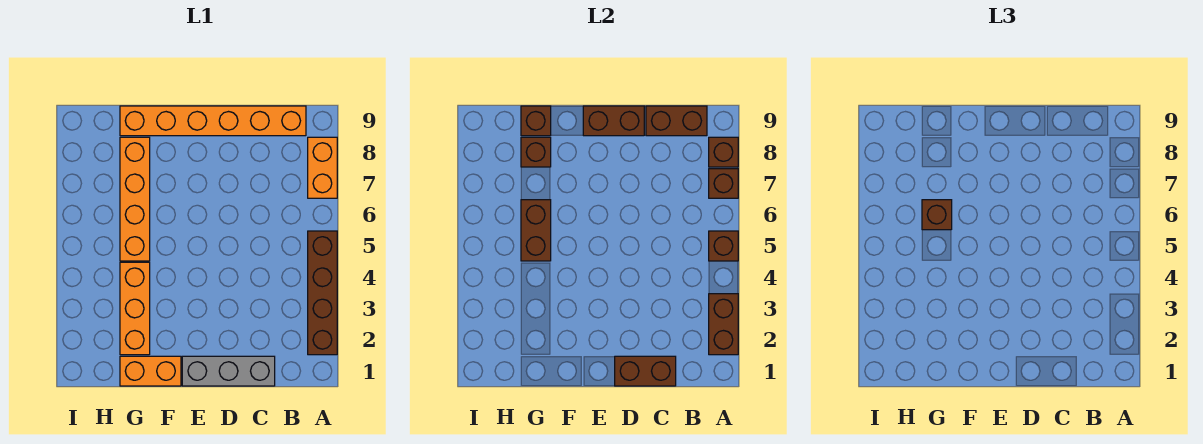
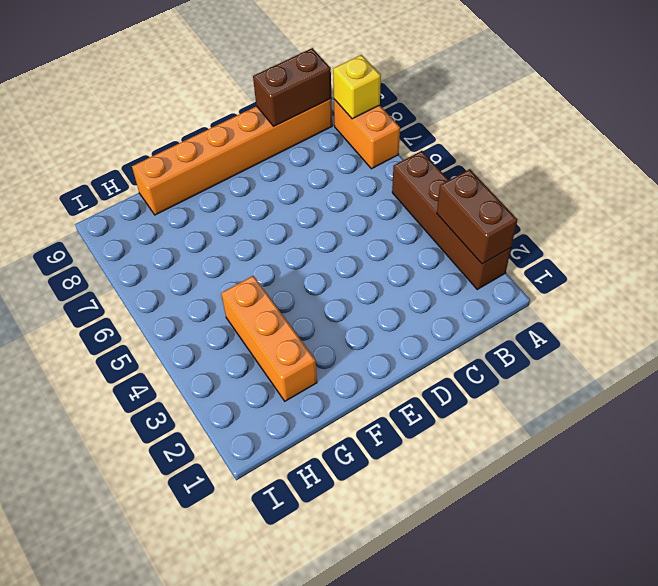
yellow 1x1 brick [333,55,381,119] -> brown 1x1 brick [709,137,738,167]
none -> grey 1x3 brick [182,356,275,386]
none -> orange 1x2 brick [120,356,181,386]
none -> orange 1x4 brick [120,137,150,261]

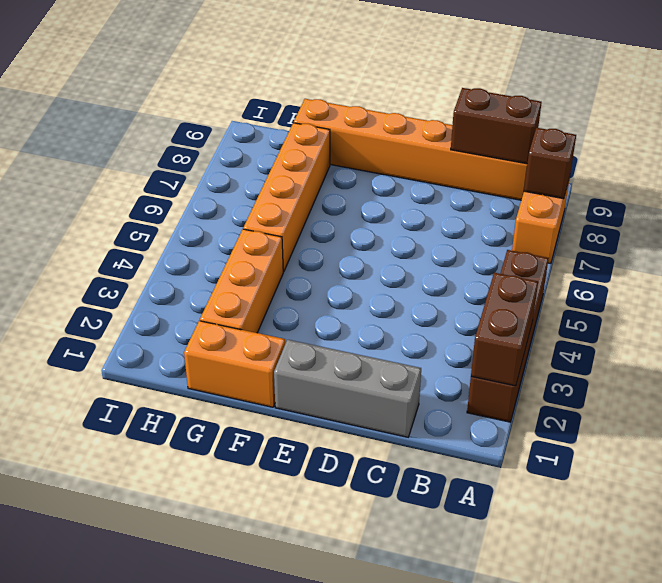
none -> brown 1x1 brick [709,231,738,261]
none -> brown 1x1 brick [709,169,738,198]
none -> brown 1x2 brick [615,356,676,386]

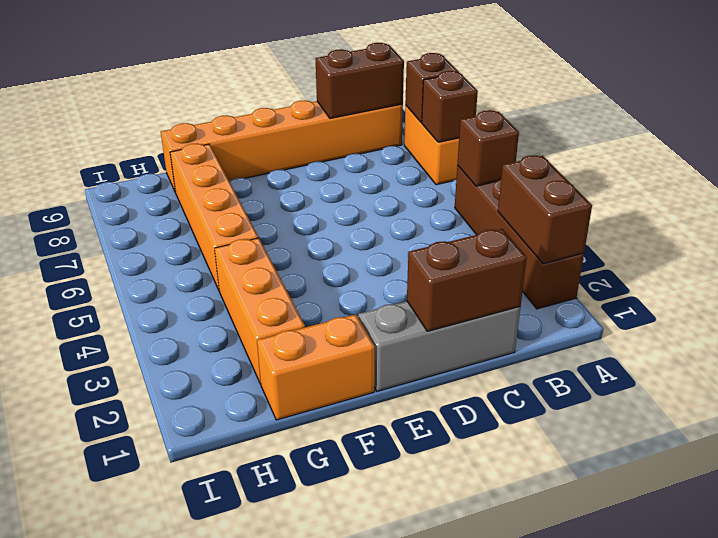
none -> brown 1x2 brick [583,106,644,136]
none -> brown 1x2 brick [521,200,551,261]
none -> brown 1x1 brick [521,137,551,167]

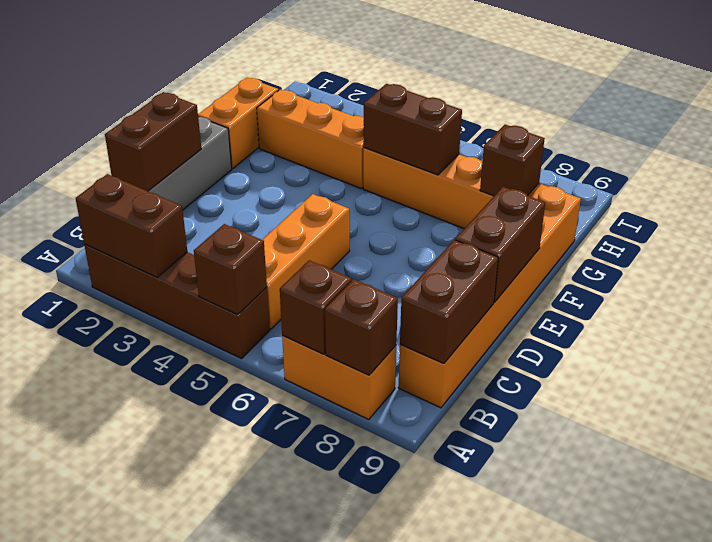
orange 1x3 brick [262,194,350,329] -> none
none -> brown 1x1 brick [521,106,551,136]
none -> brown 1x1 brick [922,200,952,230]

